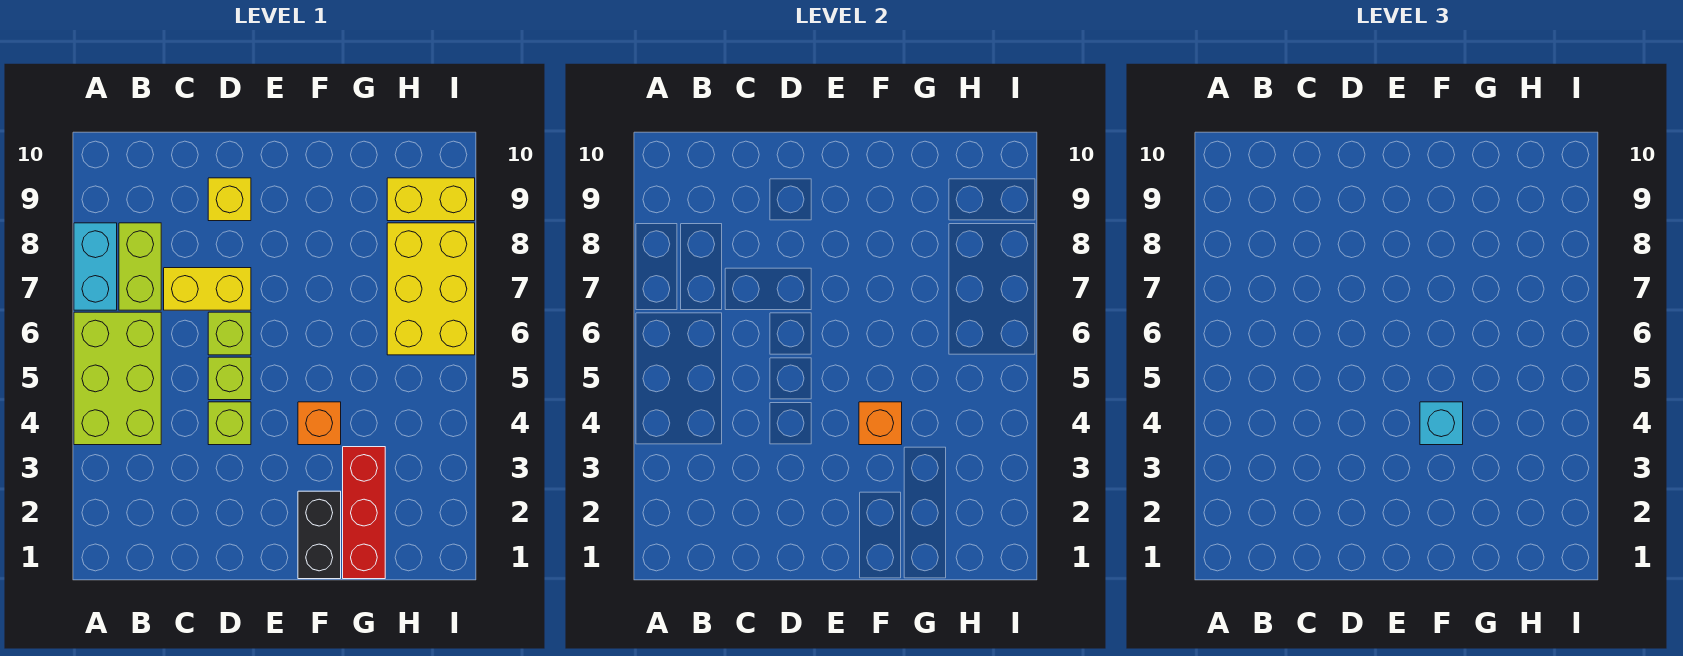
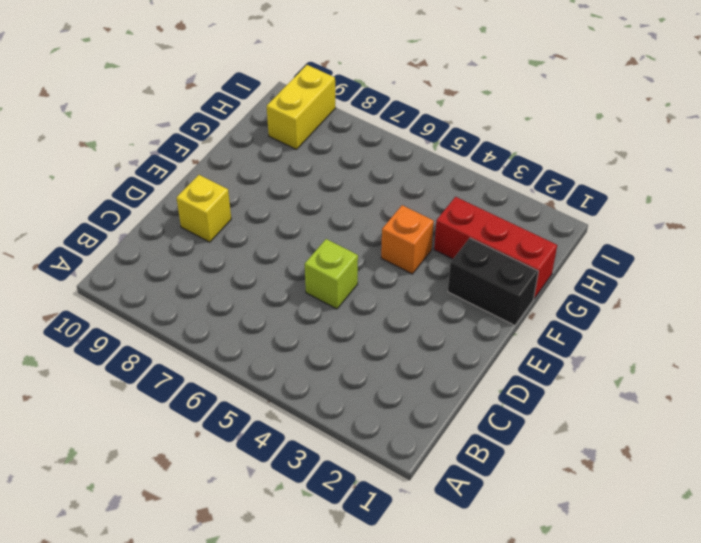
none -> lime 2x3 brick [74,312,161,445]
none -> cyan 1x2 brick [74,223,117,310]
none -> lime 1x2 brick [119,223,161,310]

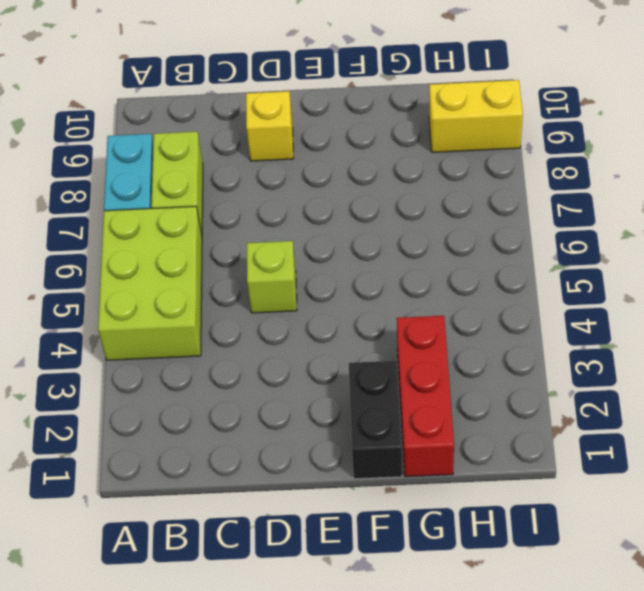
none -> yellow 1x2 brick [164,268,251,310]
none -> lime 1x1 brick [208,402,251,445]
none -> lime 1x1 brick [208,312,251,355]

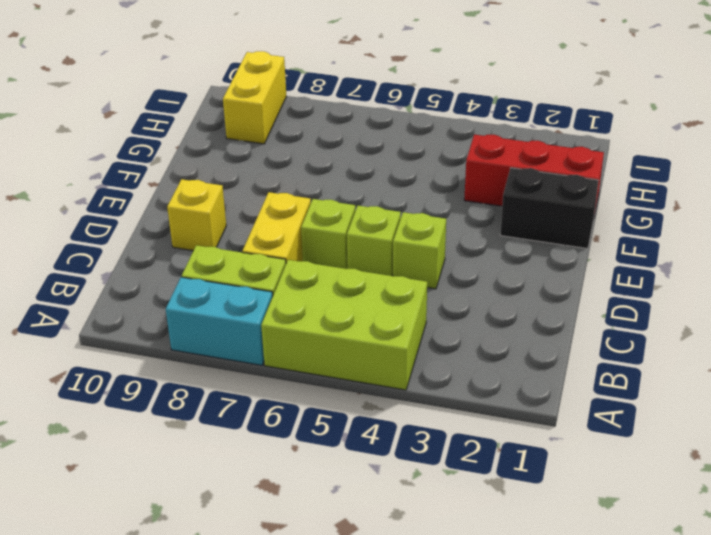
none -> orange 1x1 brick [298,402,341,445]
none -> yellow 2x3 brick [387,223,475,355]
none -> orange 1x1 brick [859,402,902,445]

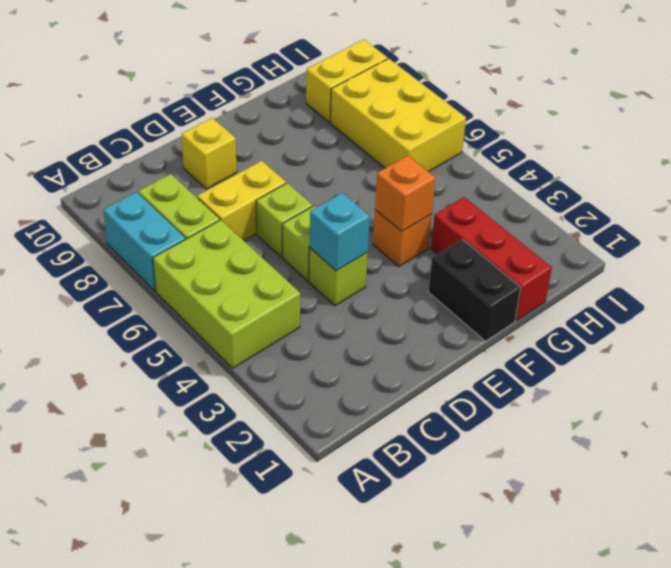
cyan 1x1 brick [310,193,370,271] -> cyan 1x1 brick moved to [1420,402,1463,445]

